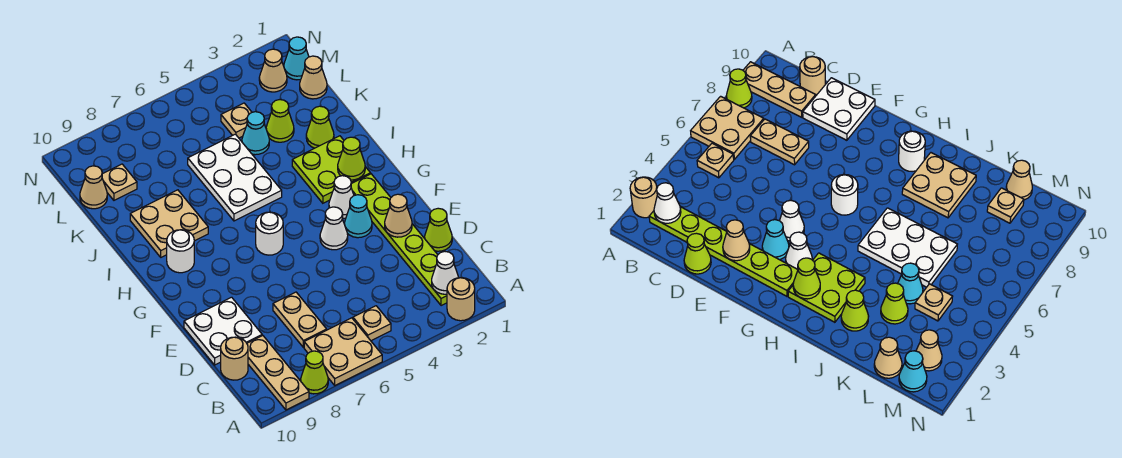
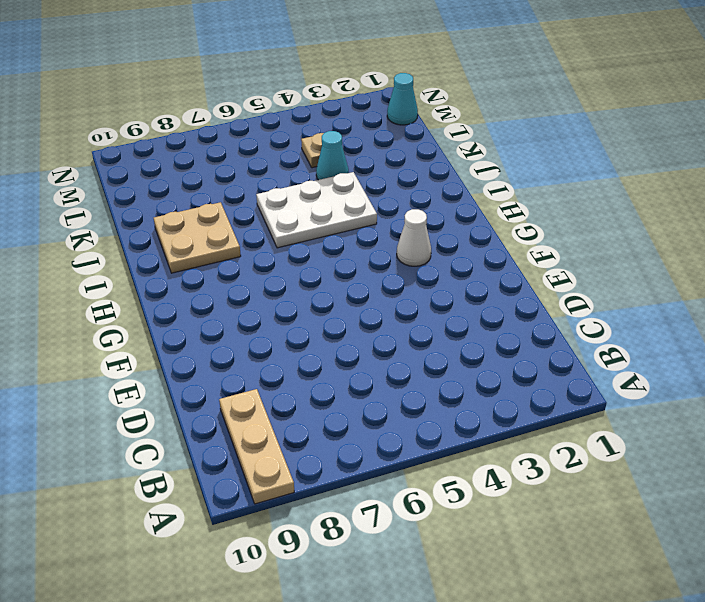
white 2x3 plate [256,172,377,248] -> white 2x3 plate turned to [188,134,282,221]
none -> tan 1x1 round brick [447,278,475,321]
none -> tan 2x2 plate [304,318,382,385]
none -> lime 1x1 cone [301,351,328,394]
none -> lime 1x6 plate [351,174,447,306]

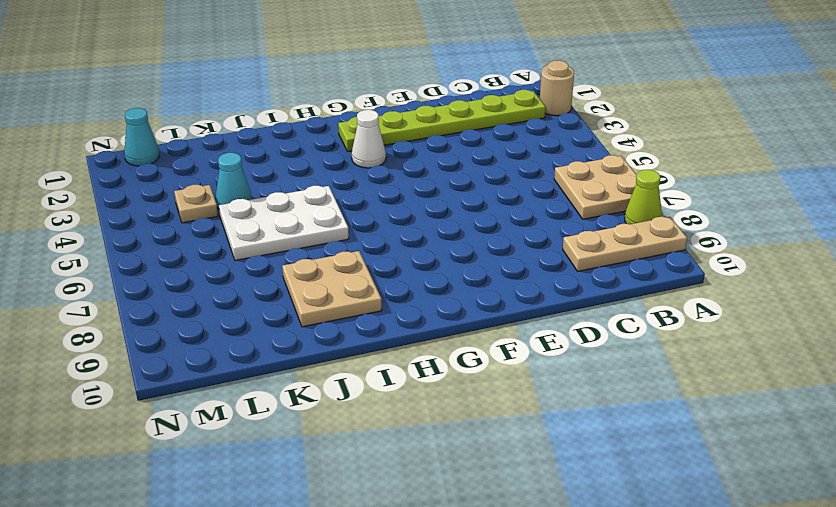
none -> tan 1x1 plate [353,306,391,341]
none -> tan 1x2 plate [273,292,327,347]
none -> tan 1x1 round brick [221,337,248,380]
none -> lime 1x1 cone [425,208,452,251]

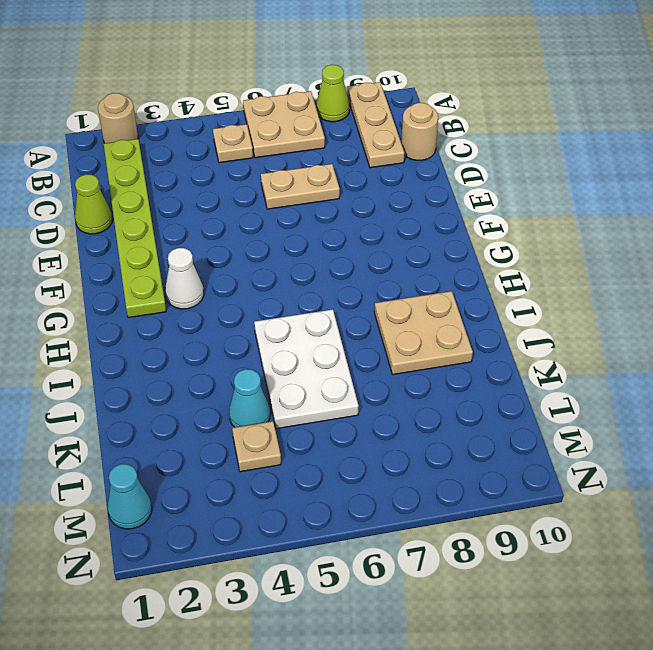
tan 1x2 plate [261,164,340,209] -> tan 1x2 plate turned to [273,292,327,347]
none -> white 2x2 plate [184,297,262,365]
none -> cyan 1x1 cone [345,195,372,238]
none -> white 1x1 cone [320,207,348,250]
none -> white 1x1 round brick [256,212,283,255]

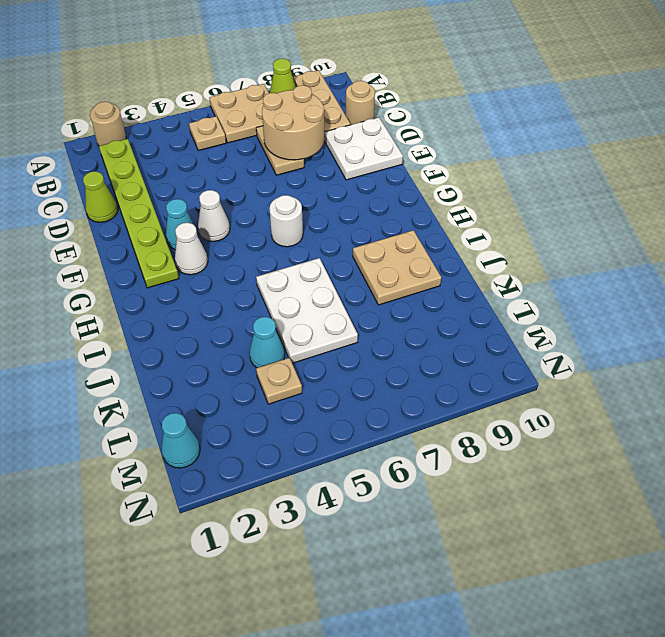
tan 2x2 round brick [262,85,324,160] -> none
none -> lime 2x2 plate [292,136,371,203]
none -> white 1x1 round brick [167,230,194,273]
none -> lime 1x1 cone [306,106,334,148]
none -> lime 1x1 cone [266,100,294,142]

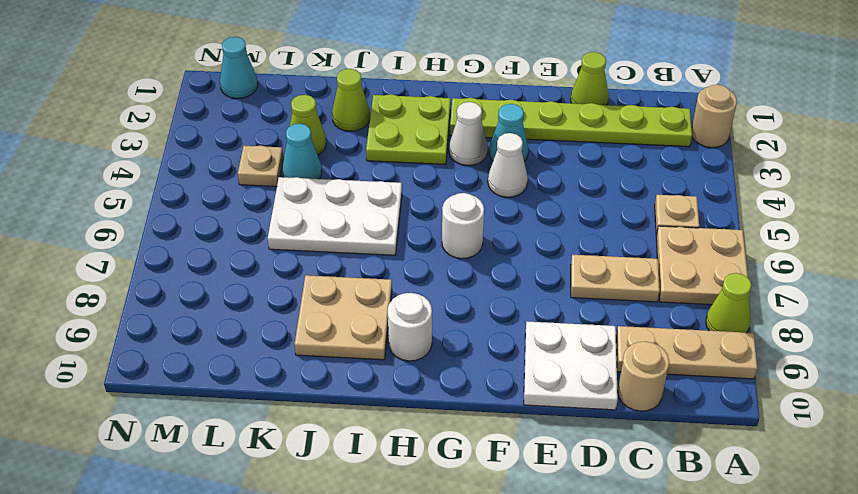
none -> tan 1x1 cone [300,56,327,99]
none -> tan 1x1 plate [102,164,137,200]
none -> tan 1x1 cone [80,166,107,209]
none -> tan 1x1 cone [259,49,287,92]

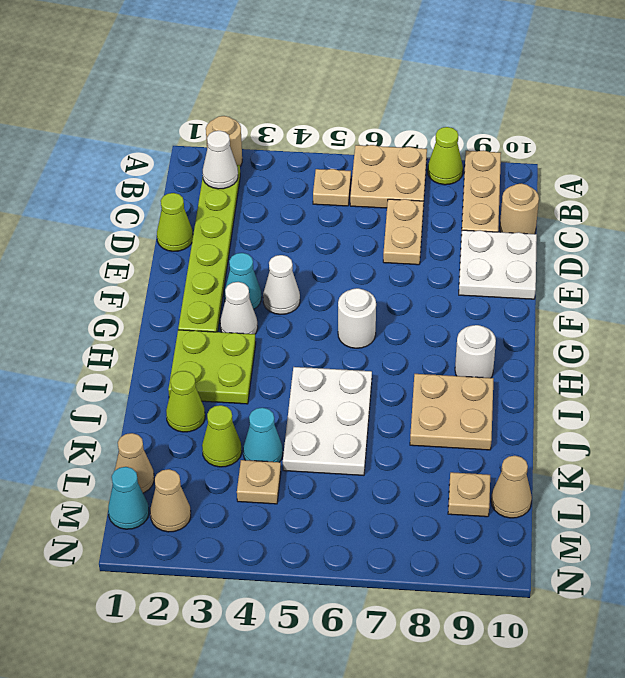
none -> tan 1x1 cone [385,194,412,237]
none -> lime 1x1 cone [338,137,365,180]

